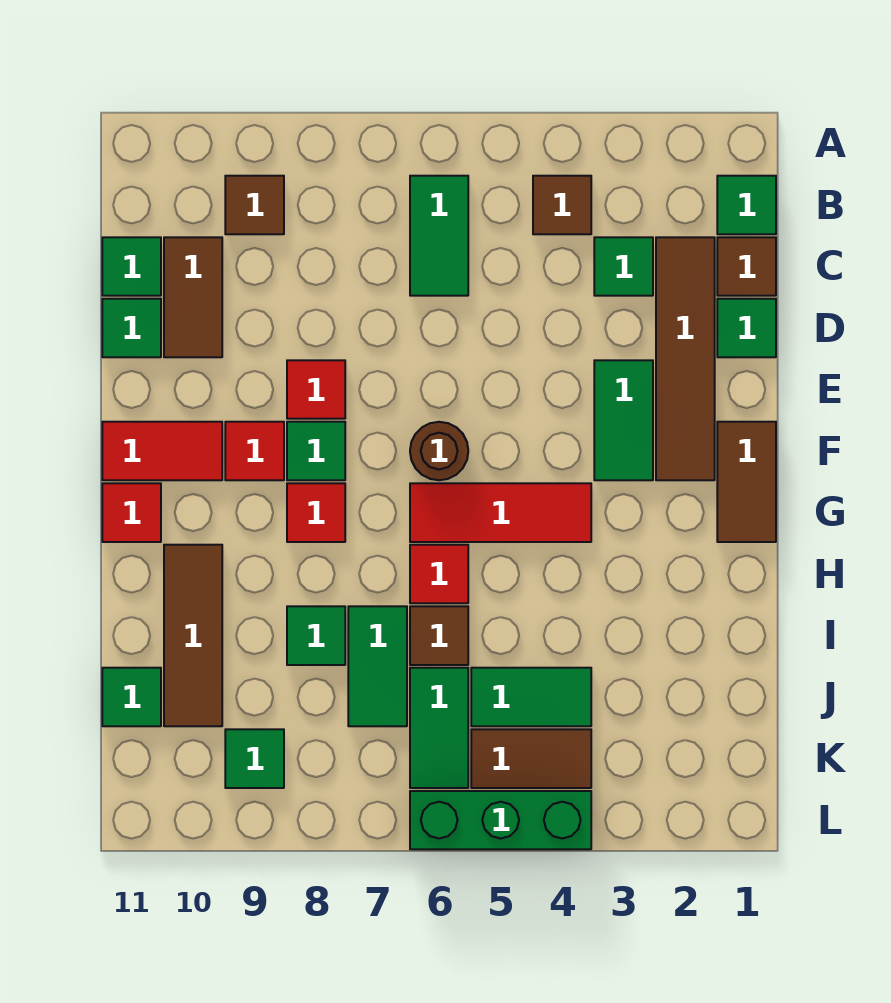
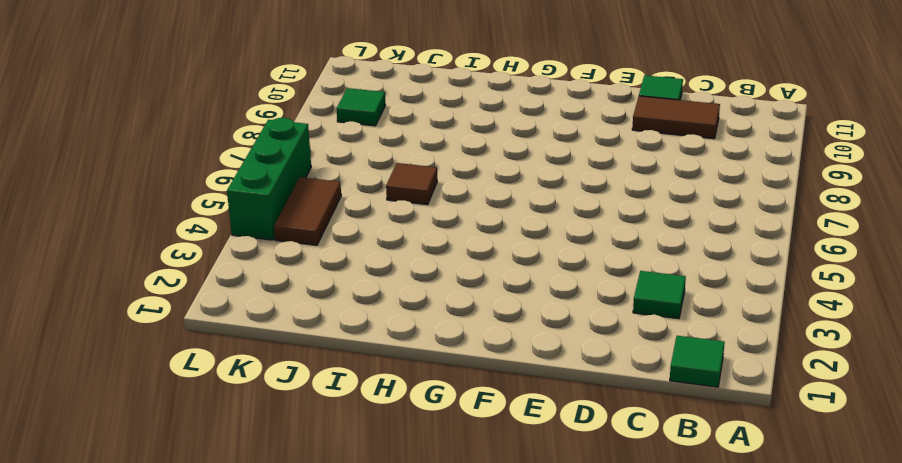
none -> brown 1x1 tile [533,176,591,234]
none -> green 1x2 tile [410,176,468,296]
none -> brown 1x1 tile [225,176,284,234]
none -> brown 1x1 tile [717,237,776,296]

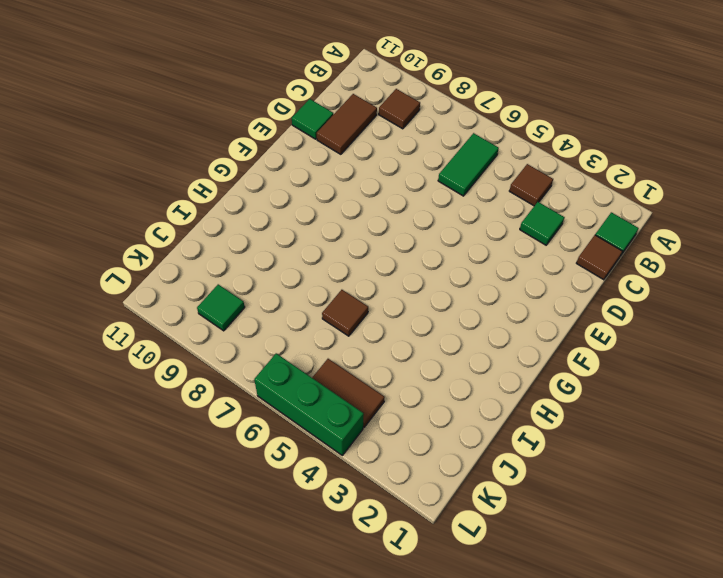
none -> brown 1x4 tile [656,237,715,480]
none -> green 1x1 tile [102,237,161,296]
none -> green 1x1 tile [717,299,776,357]
none -> green 1x2 tile [594,360,653,480]

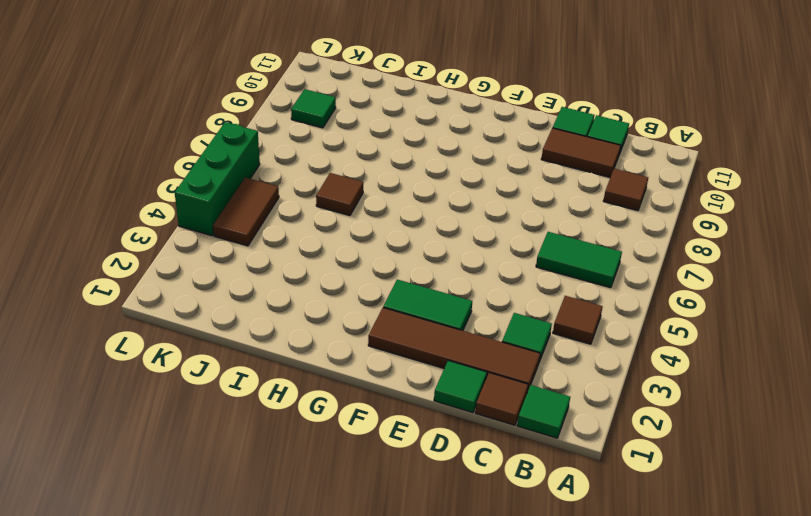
none -> red 1x1 tile [287,360,345,419]
none -> brown 1x2 tile [717,422,776,542]
none -> brown 1x1 round brick [410,422,468,480]
none -> green 1x1 tile [287,422,345,480]

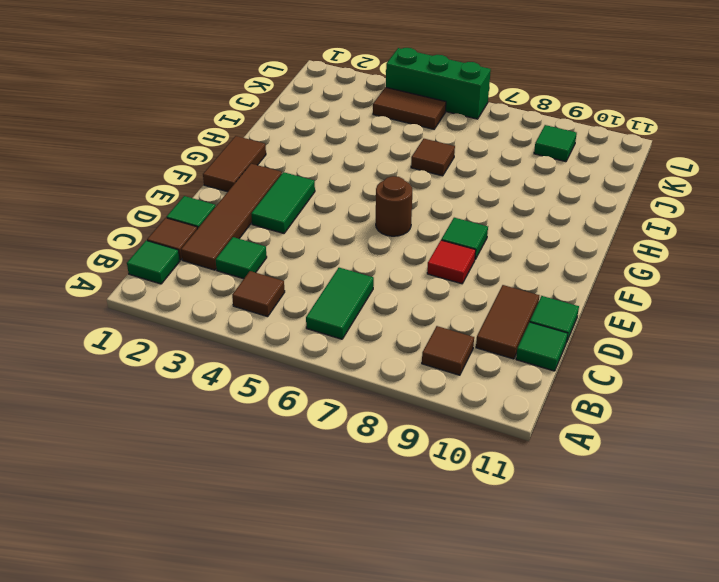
none -> red 1x1 tile [225,422,284,480]
none -> red 1x2 tile [102,422,222,480]
none -> red 1x3 tile [410,483,591,542]
none -> red 1x1 tile [287,483,345,542]

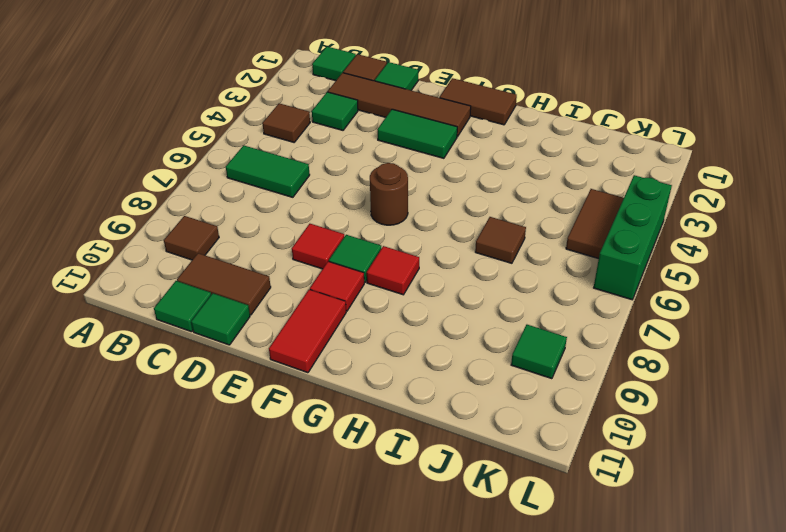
none -> red 1x3 tile [410,483,591,542]
none -> red 1x1 tile [102,483,161,542]
none -> red 1x1 tile [410,545,468,603]
none -> brown 1x3 tile [164,545,222,726]

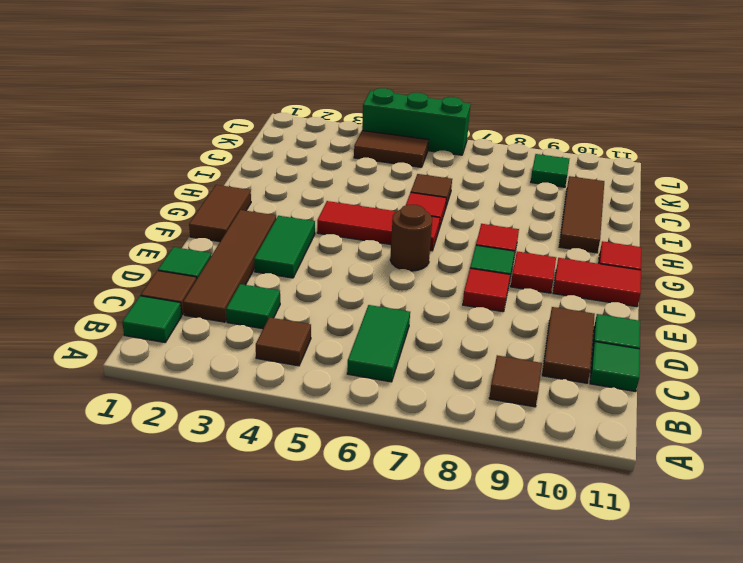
none -> green 1x2 tile [348,606,407,726]
none -> green 1x1 tile [287,606,345,665]
none -> green 1x2 tile [471,668,591,726]
none -> green 1x2 tile [410,668,468,788]

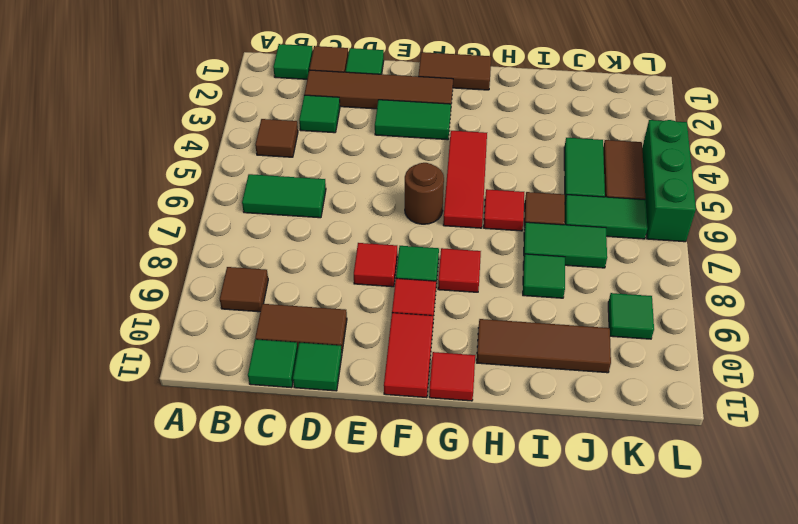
none -> green 1x1 tile [102,668,161,726]

